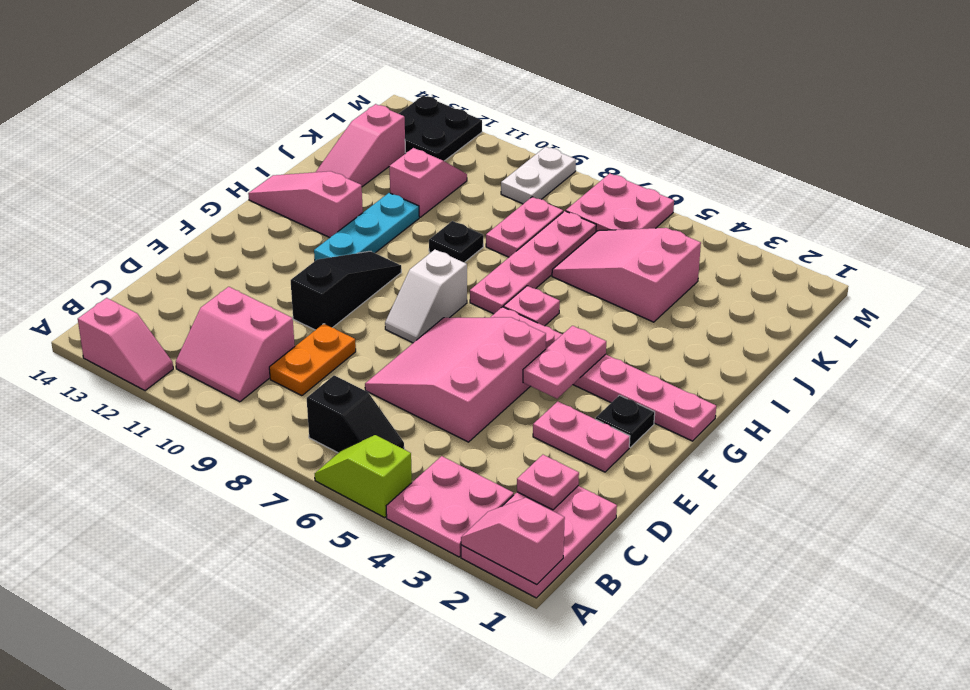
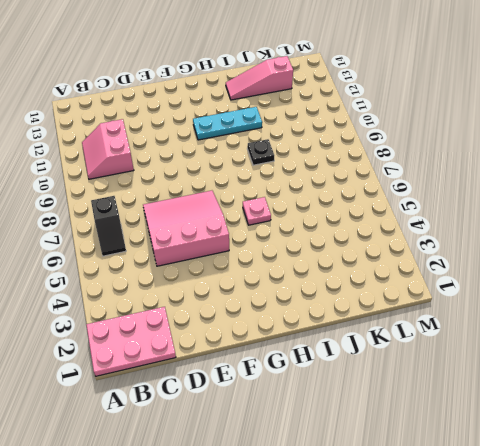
none -> pink 2x2 plate [386,456,514,557]
none -> lime 1x2 slope [315,435,412,518]
none -> pink 1x2 slope [78,298,173,391]

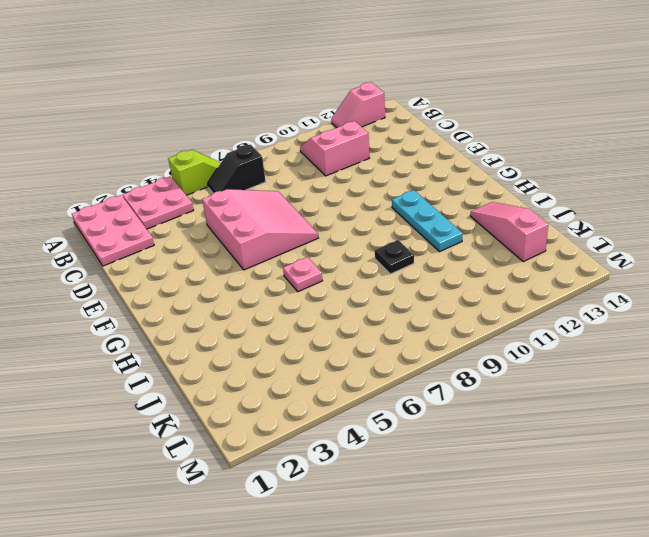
none -> orange 1x2 plate [269,324,356,396]
none -> pink 1x2 plate [533,401,630,472]
none -> black 1x3 slope [291,251,401,330]

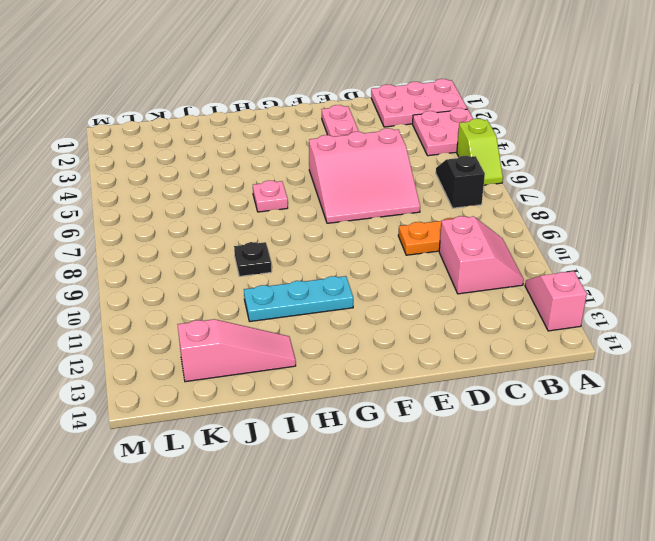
none -> black 1x3 slope [291,251,401,330]
none -> black 1x1 plate [596,395,655,447]
none -> white 1x2 slope [385,250,467,343]

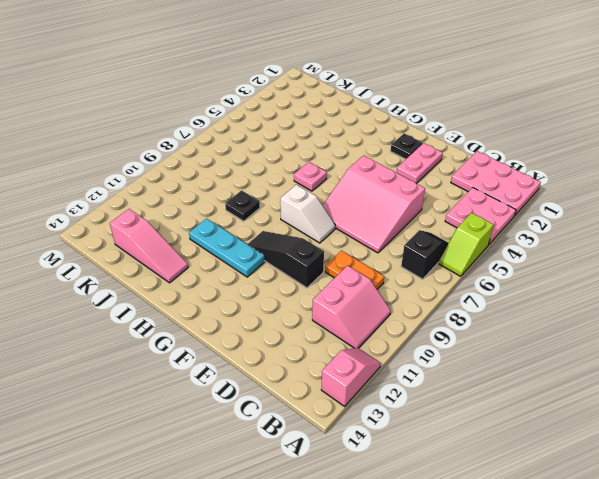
none -> pink 1x6 plate [490,307,716,441]
none -> pink 1x4 plate [470,211,596,314]
none -> pink 1x3 slope [248,171,363,238]

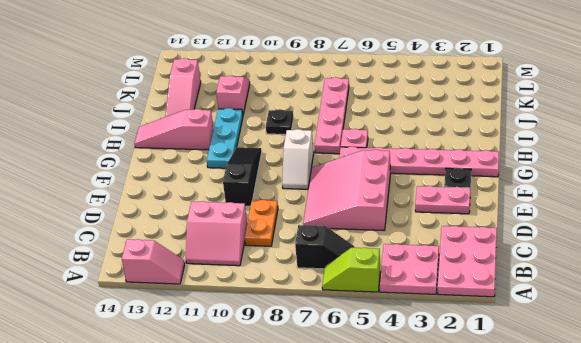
none -> pink 2x3 slope [552,228,701,322]
none -> pink 1x2 plate [486,197,563,257]
none -> pink 2x2 plate [566,173,674,232]

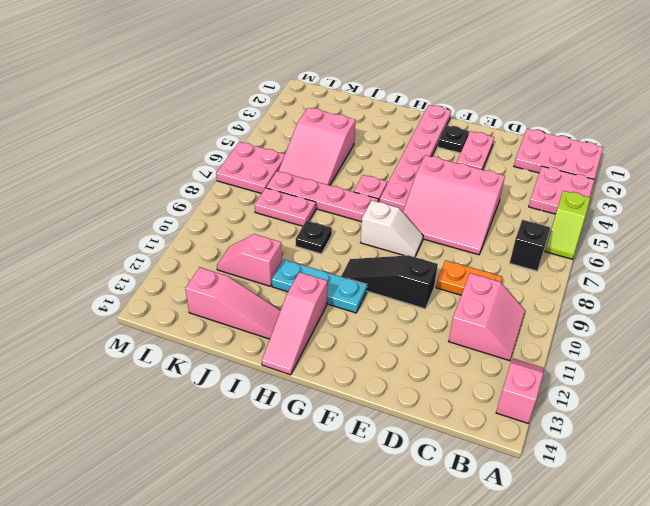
none -> white 1x2 plate [501,147,576,204]
none -> black 2x2 plate [399,96,482,161]
none -> pink 1x2 slope [461,498,565,584]

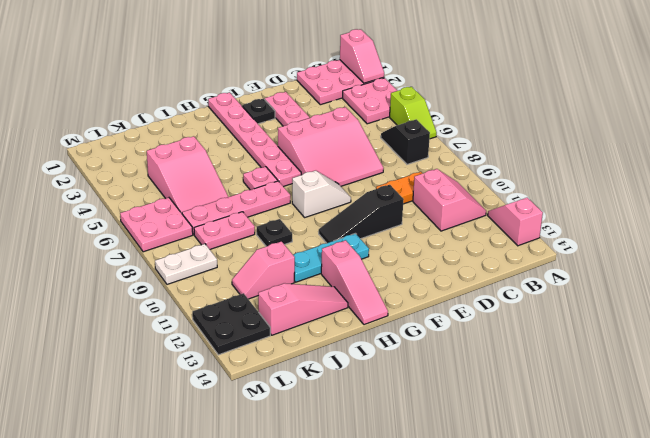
none -> pink 1x1 plate [517,455,579,510]
none -> pink 1x2 plate [523,326,606,399]

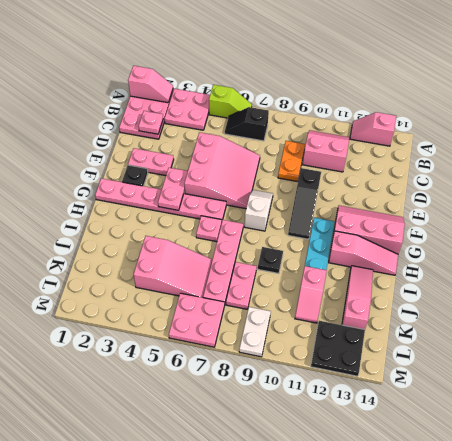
pink 2x3 slope [333,206,405,254] -> none

